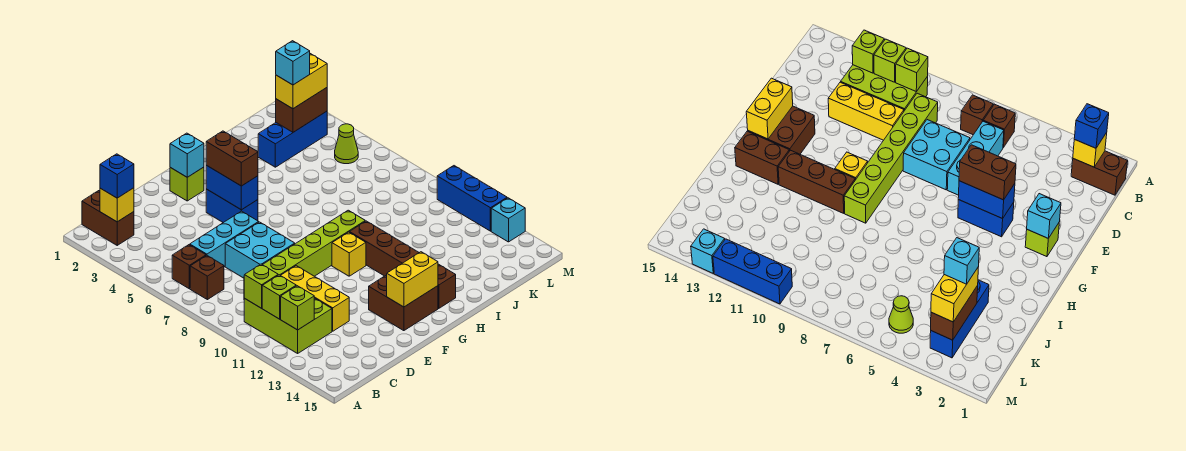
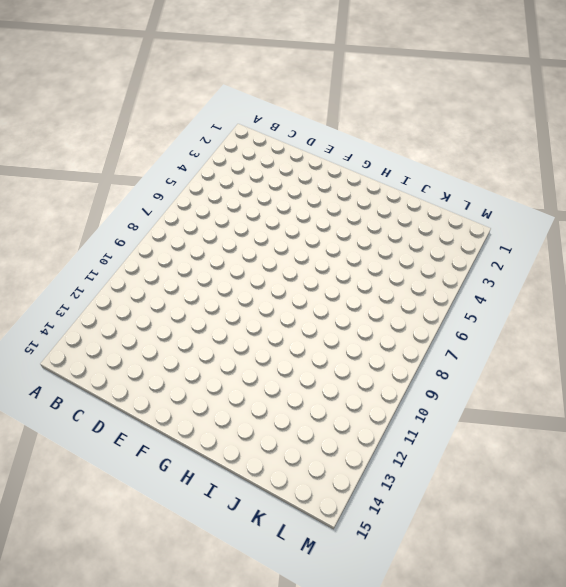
none -> brown 1x2 brick [82,191,134,245]
none -> brown 1x1 brick [172,245,206,289]
none -> brown 1x1 brick [190,256,224,300]
none -> lime 2x3 brick [244,298,332,353]

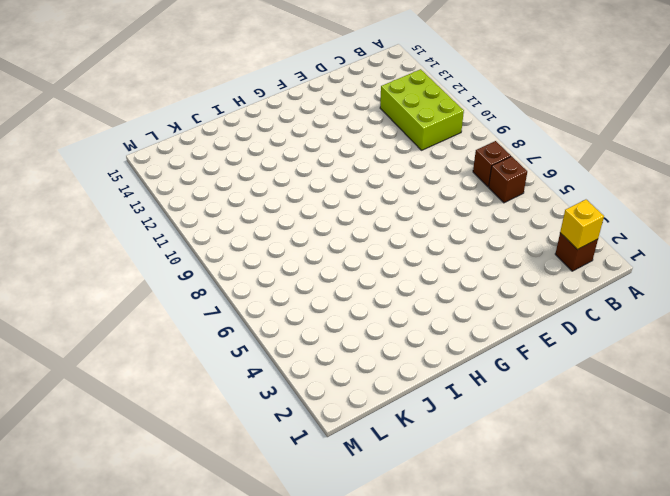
brown 1x1 brick [555,233,598,271] -> brown 1x2 brick [82,191,134,245]
none -> cyan 1x3 brick [190,211,259,267]
none -> lime 1x6 brick [244,210,365,299]
none -> cyan 2x2 brick [225,222,295,278]
none -> yellow 1x3 brick [281,266,349,331]

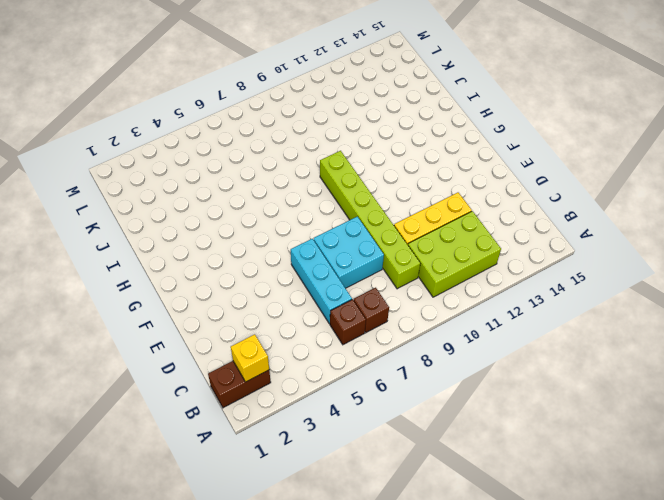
none -> lime 1x1 brick [170,167,204,201]
none -> blue 1x2 brick [206,189,258,223]
none -> brown 2x2 brick [369,275,438,331]
none -> yellow 1x1 brick [332,232,366,276]

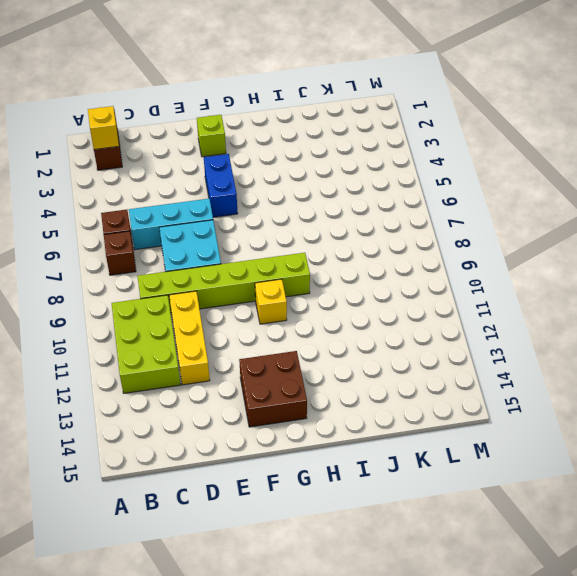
none -> brown 1x3 brick [350,221,419,276]
none -> brown 1x2 brick [438,264,456,308]
none -> blue 1x3 brick [258,111,327,167]
none -> lime 1x1 cone [335,124,358,164]

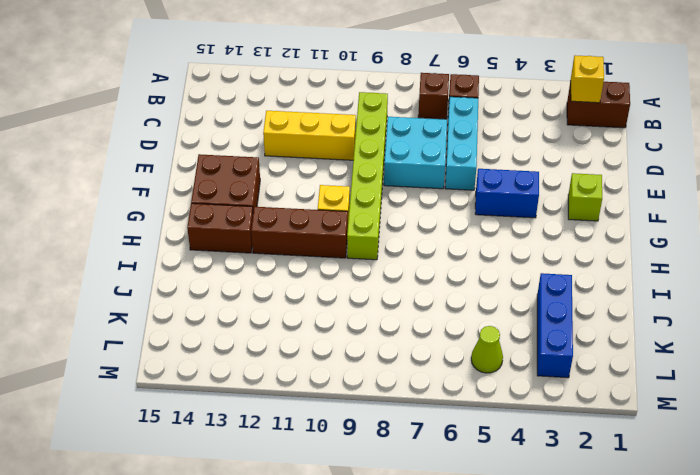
none -> lime 2x3 brick [244,298,332,353]
none -> blue 1x3 brick [437,166,507,231]
none -> cyan 1x1 brick [491,198,525,242]
none -> lime 1x1 brick [244,264,278,308]

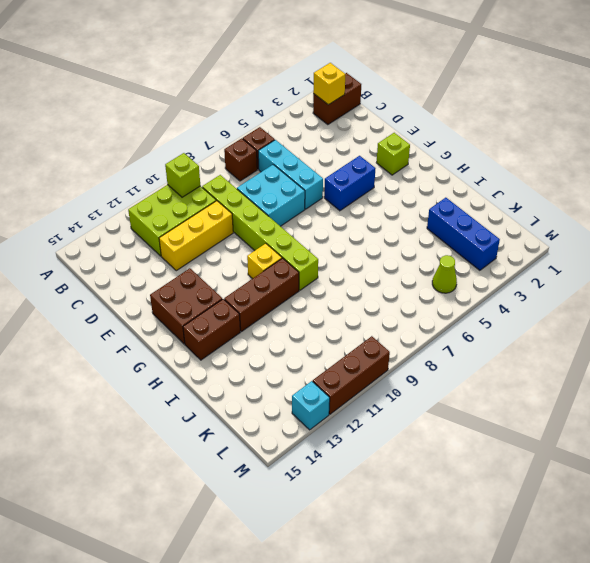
brown 1x3 brick [313,336,390,414] -> blue 1x3 brick [437,166,507,231]
none -> lime 1x1 brick [262,275,296,319]
none -> lime 1x1 brick [281,286,314,330]
none -> cyan 1x1 brick [170,133,204,177]
none -> blue 1x2 brick [206,165,258,210]

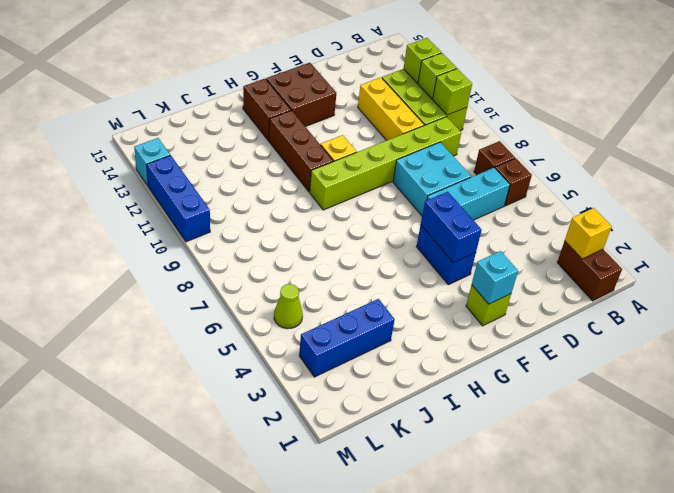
none -> yellow 1x2 brick [387,252,438,307]
none -> brown 1x2 brick [276,88,327,132]
none -> blue 1x1 brick [100,154,134,198]
none -> brown 1x2 brick [206,131,258,186]

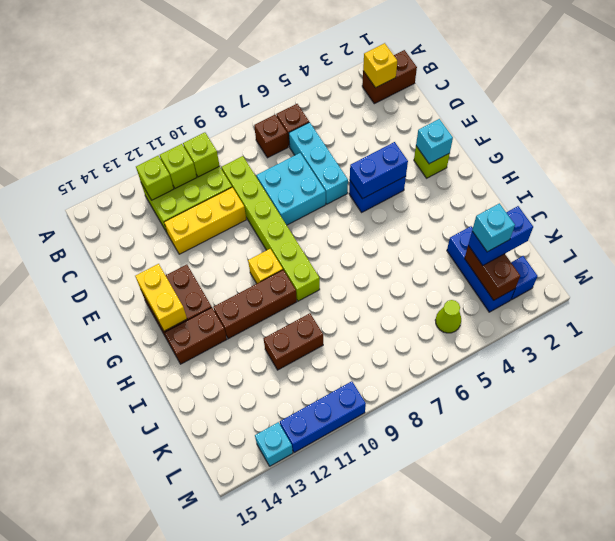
brown 1x2 brick [264,313,323,370] -> brown 1x2 brick moved to [206,131,258,186]
blue 1x2 brick [468,206,533,265] -> yellow 1x2 brick [276,54,327,109]
blue 1x1 brick [511,256,537,300] -> blue 1x1 brick moved to [100,154,134,198]

